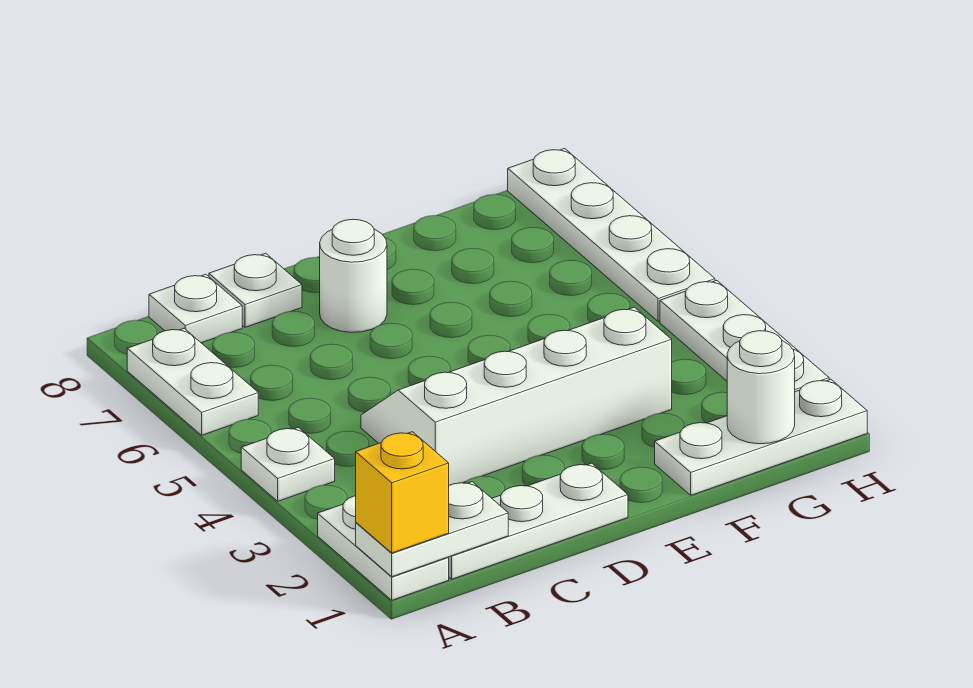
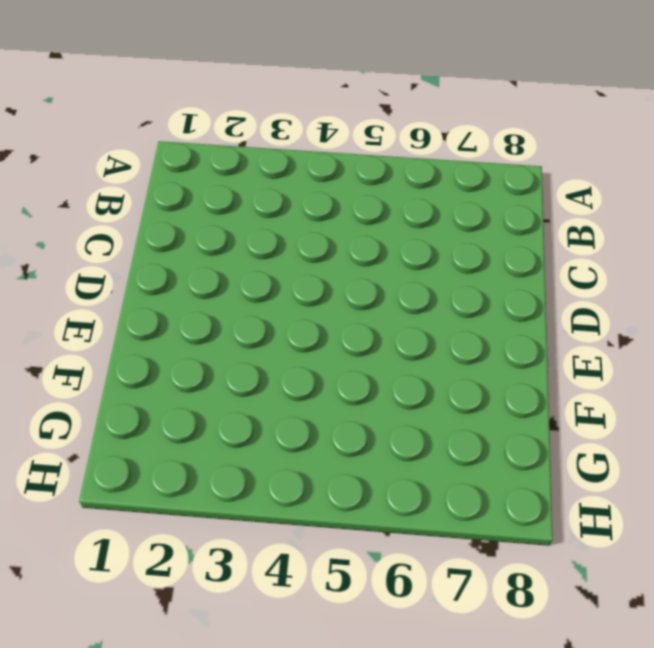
none -> white 1x2 plate [318,496,449,600]
none -> white 1x1 plate [241,427,335,501]
none -> white 1x2 plate [127,328,258,435]

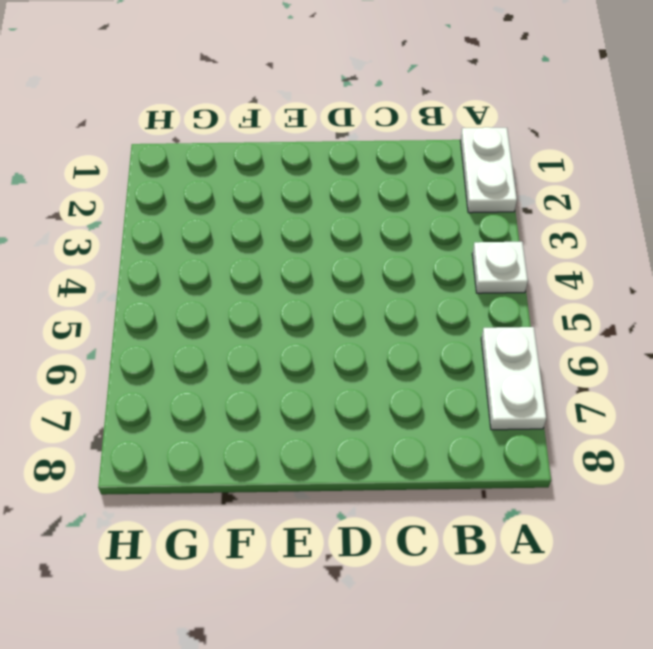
none -> white 1x3 plate [448,463,628,579]
none -> white 1x1 plate [149,274,242,343]
none -> white 2x4 slope [361,307,672,485]

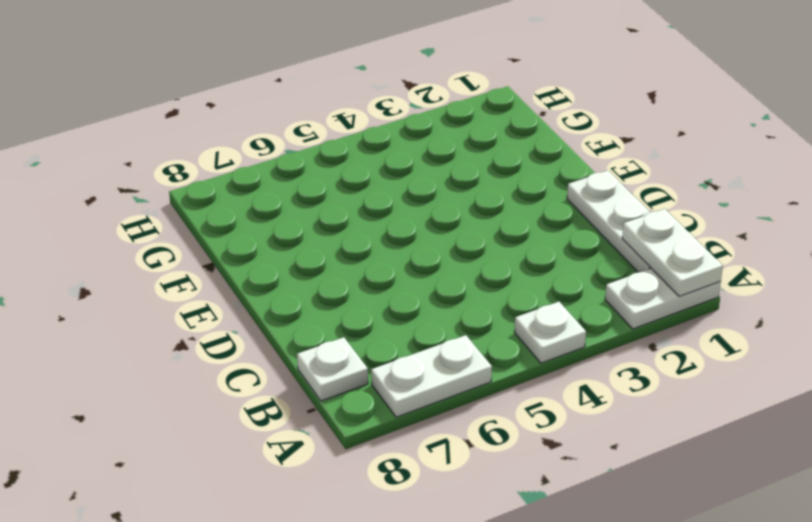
none -> white 2x4 slope [361,307,672,485]
none -> white 1x1 plate [209,253,302,327]
none -> white 1x1 round brick [320,219,387,332]

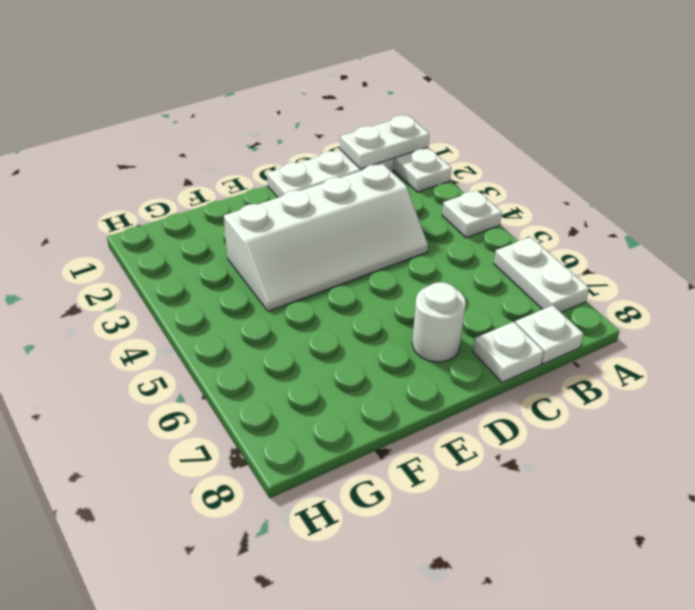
none -> white 1x3 plate [655,379,867,495]
none -> white 1x3 plate [660,280,829,392]
none -> white 1x4 plate [508,148,715,321]

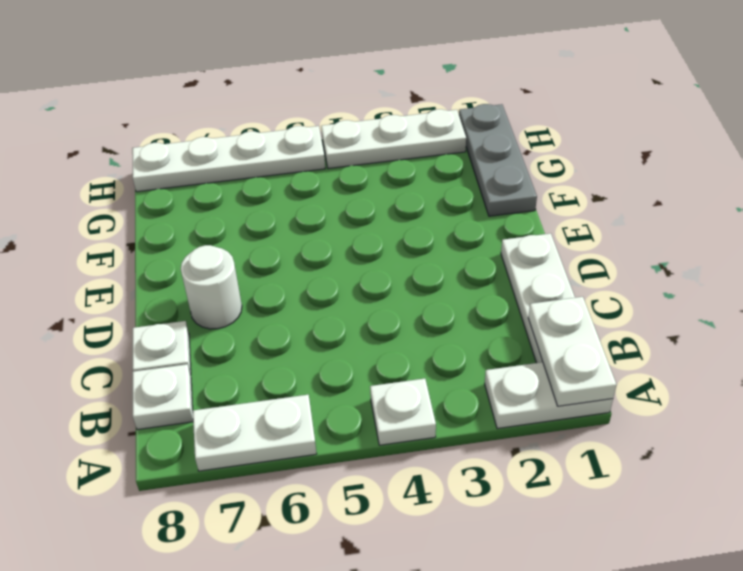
grey 1x3 plate [459,104,537,216] -> white 1x3 plate [655,379,867,495]
none -> white 2x4 slope [361,307,672,485]
none -> white 1x1 round brick [727,331,795,444]
none -> yellow 1x1 brick [356,432,449,553]

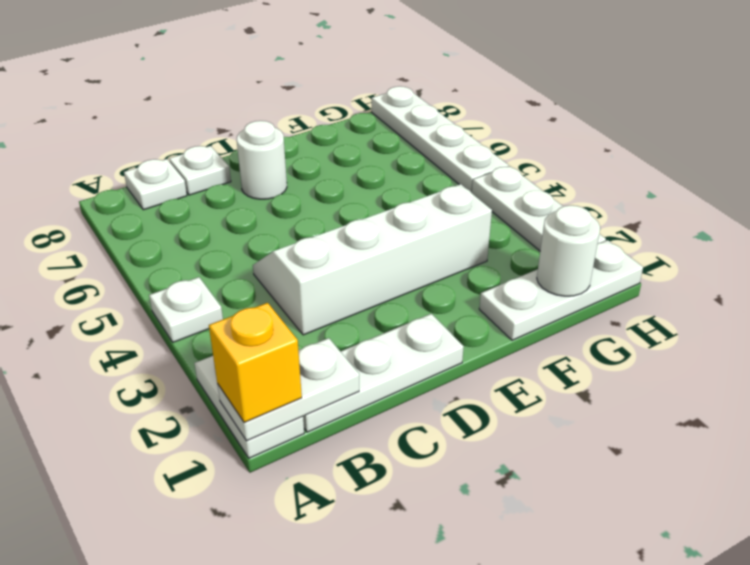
none -> white 1x2 plate [127,328,258,435]

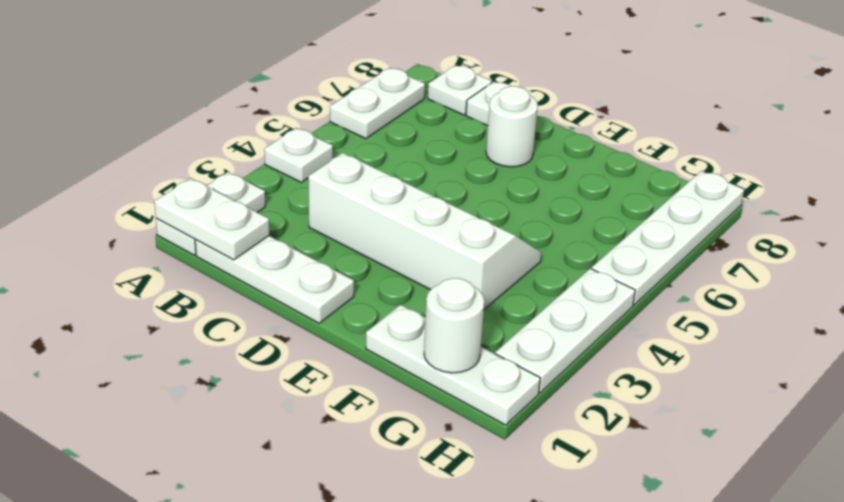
none -> yellow 1x1 brick [356,432,449,553]

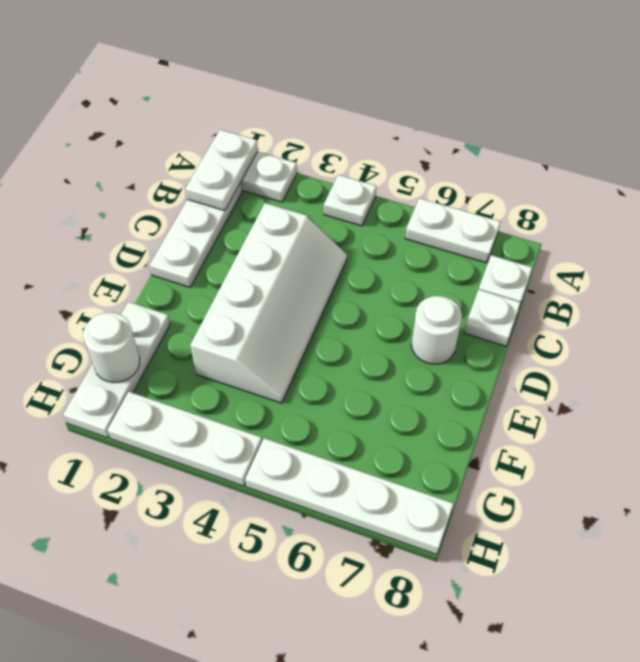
none -> yellow 1x1 brick [356,432,449,553]

